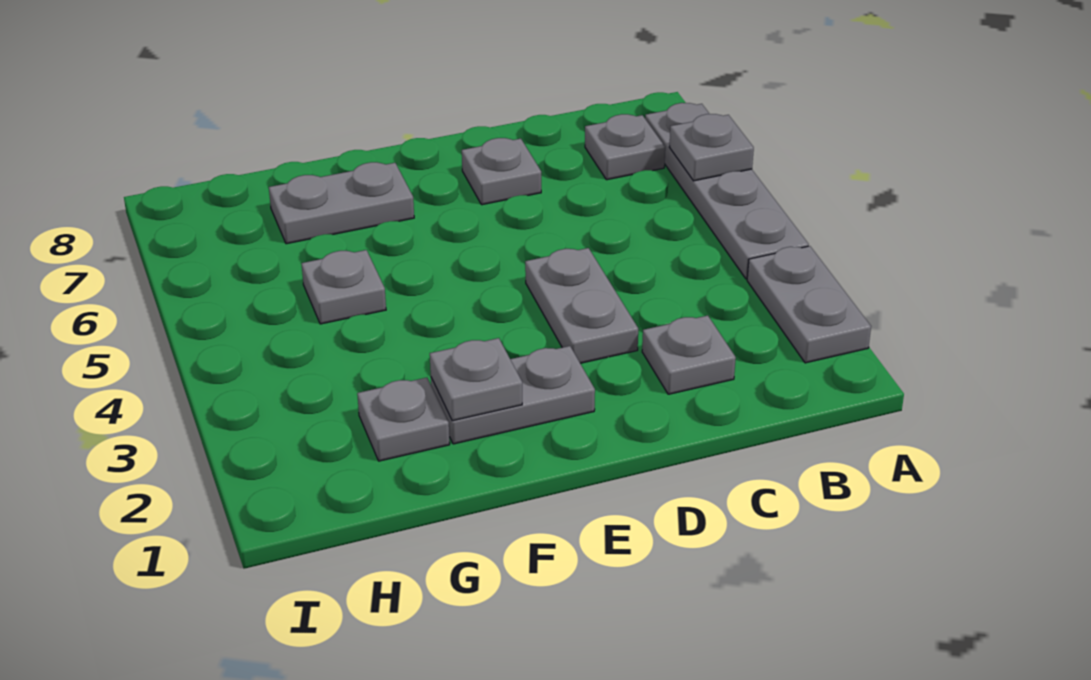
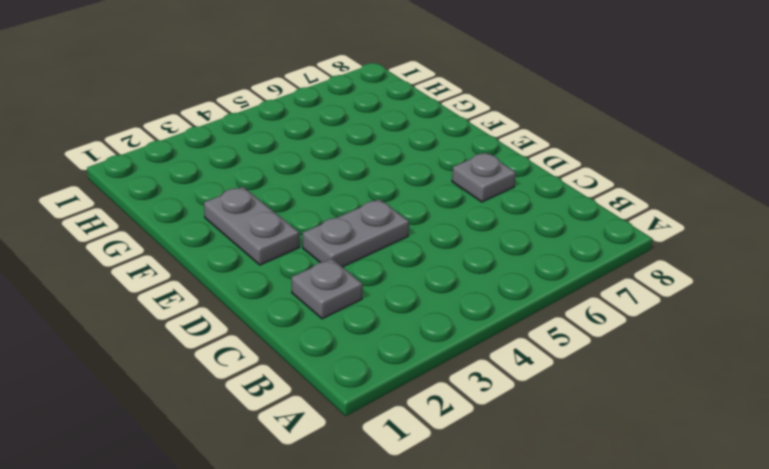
none -> grey 1x2 plate [747,246,871,363]
none -> grey 1x4 plate [645,103,809,279]
none -> grey 1x1 plate [585,114,665,180]

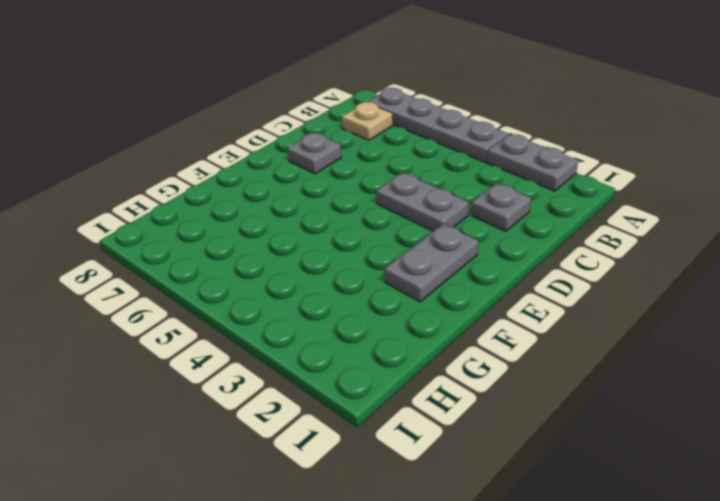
tan 1x1 plate [342,102,393,140] -> grey 1x1 plate [585,114,665,180]
none -> grey 1x2 plate [269,162,414,244]
none -> grey 1x1 plate [357,378,450,461]
none -> grey 1x1 plate [301,250,386,324]

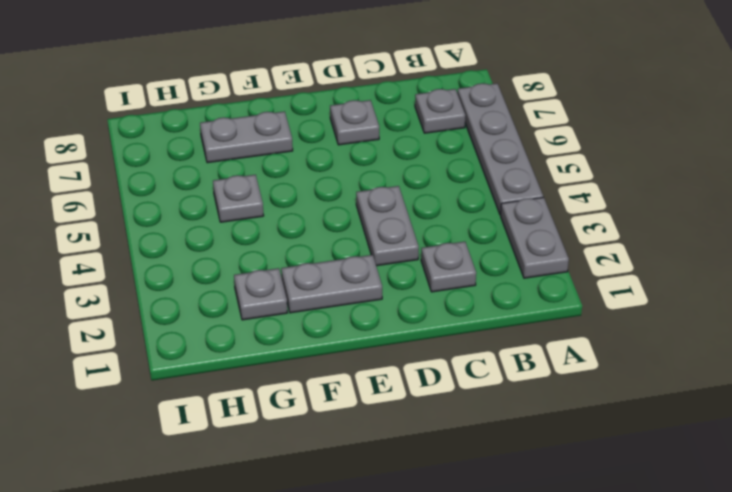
none -> grey 1x1 plate [669,114,754,181]
none -> grey 1x1 plate [430,338,522,421]

